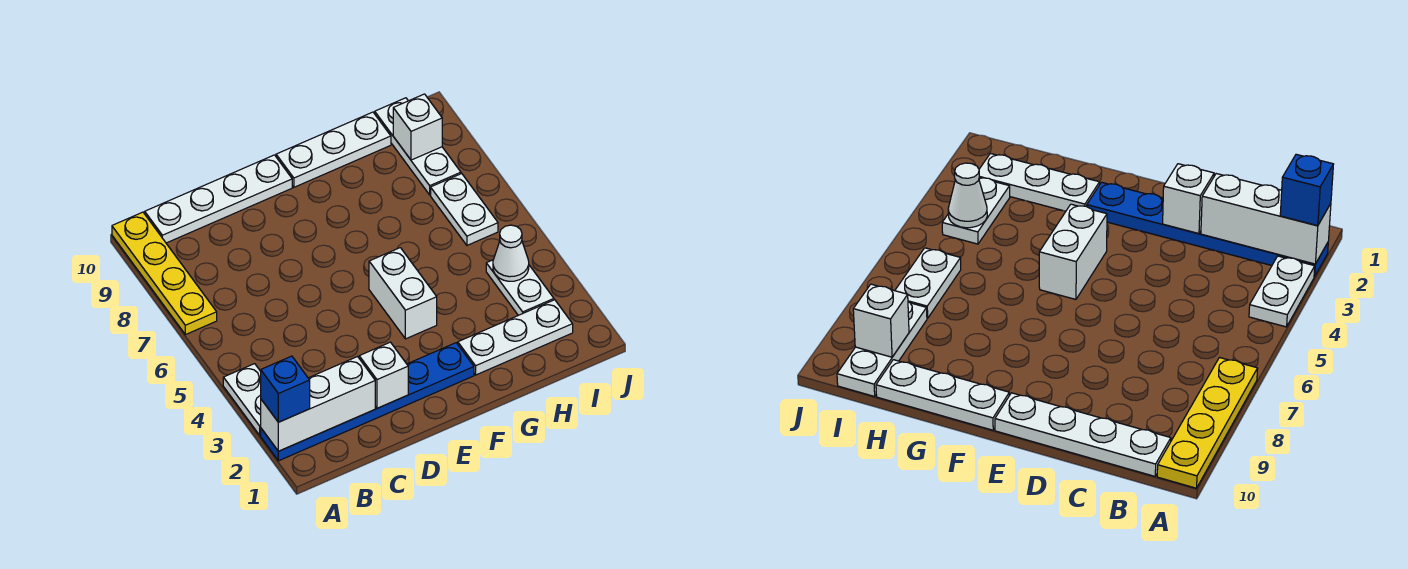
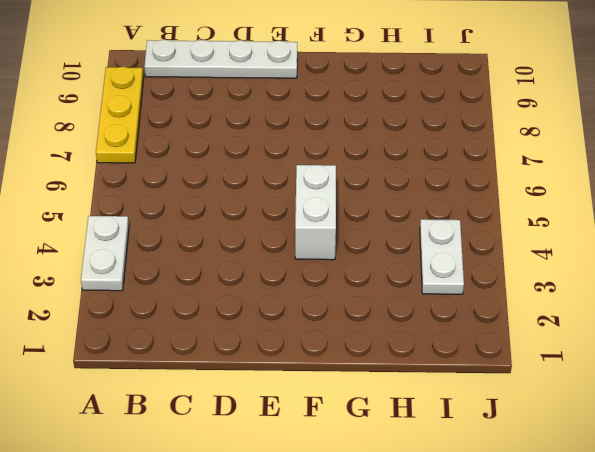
yellow 1x3 plate [96,67,143,163] -> yellow 1x4 plate [112,212,217,335]
none -> blue 1x6 plate [261,343,474,461]
none -> white 1x3 plate [276,112,391,187]
none -> white 1x3 plate [458,300,573,375]

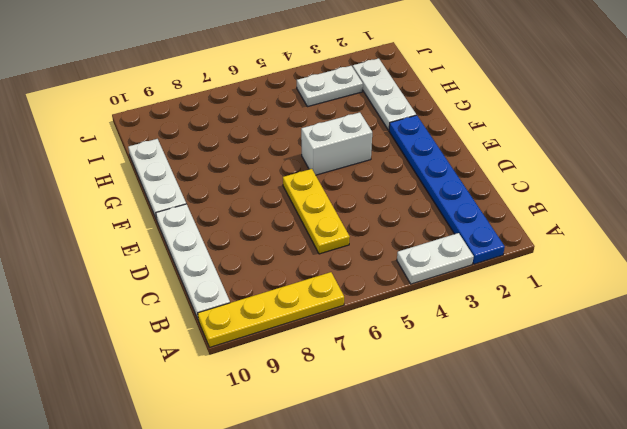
yellow 1x3 plate [283,169,350,254] -> none
none -> white 1x2 plate [431,174,498,245]
none -> white 1x3 plate [375,98,461,195]
none -> white 1x3 brick [261,357,375,451]

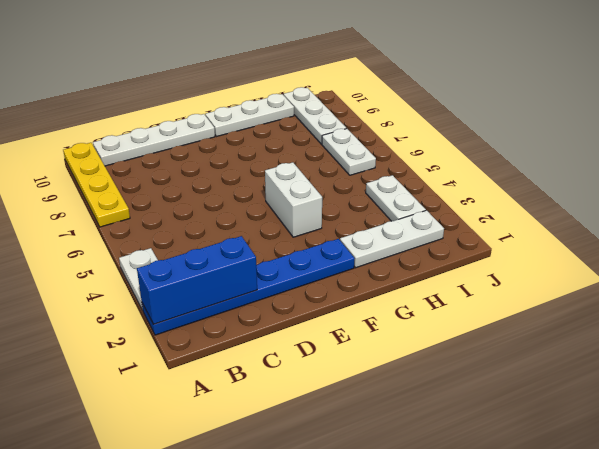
blue 1x3 brick [137,236,257,324] -> white 1x3 brick [261,357,375,451]
none -> white 1x1 brick [359,342,408,408]
none -> white 1x1 cone [493,225,529,281]
none -> white 1x1 brick [393,94,442,160]

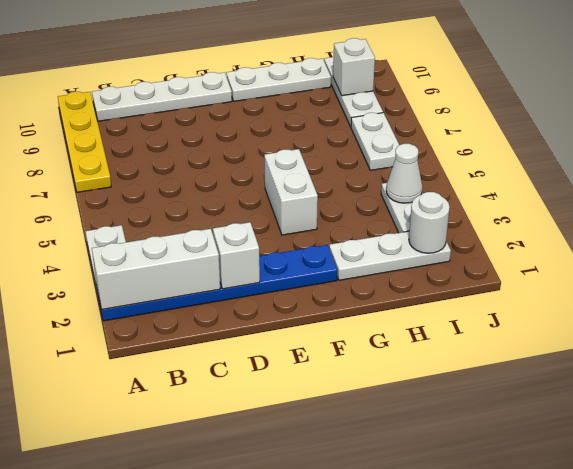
white 1x1 round brick [409,192,450,253] -> none
none -> blue 1x1 brick [261,356,310,422]

